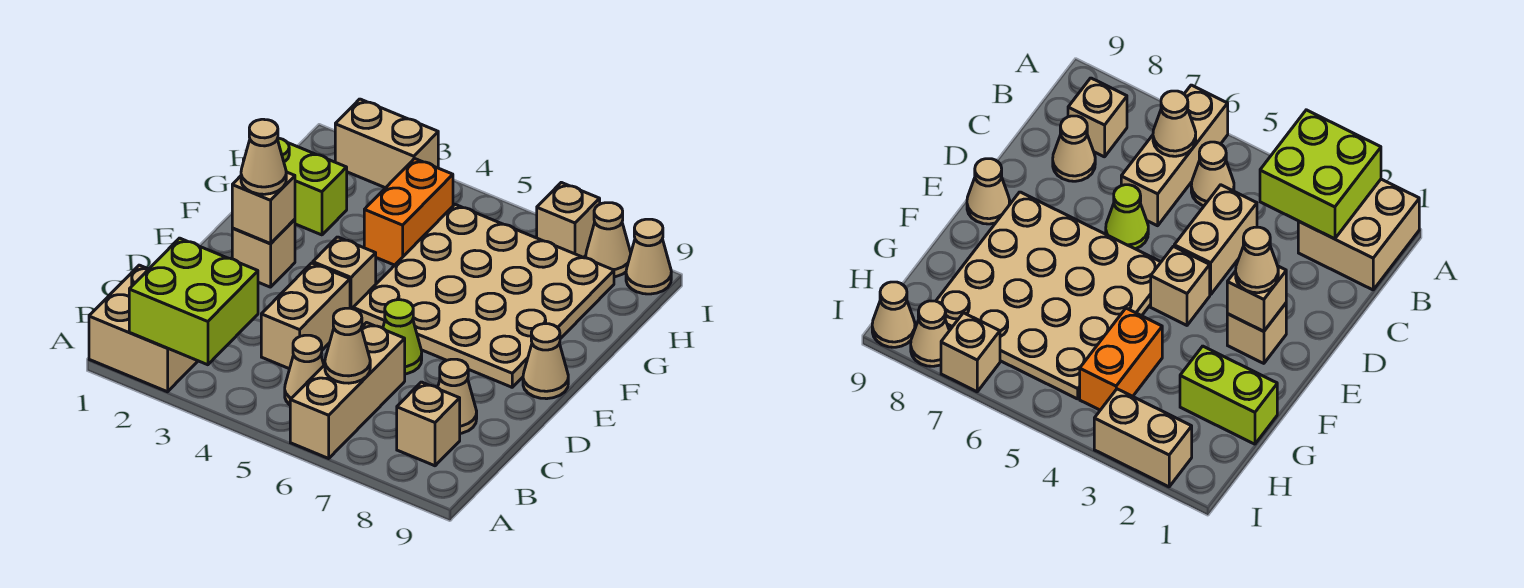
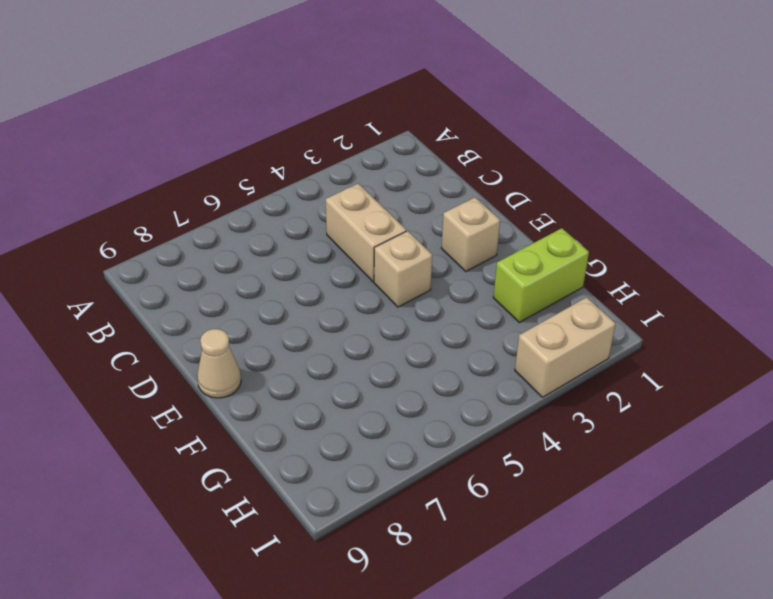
none -> tan 2x2 brick [89,265,198,392]
none -> tan 1x3 brick [290,323,405,458]
none -> tan 1x1 cone [285,335,324,405]

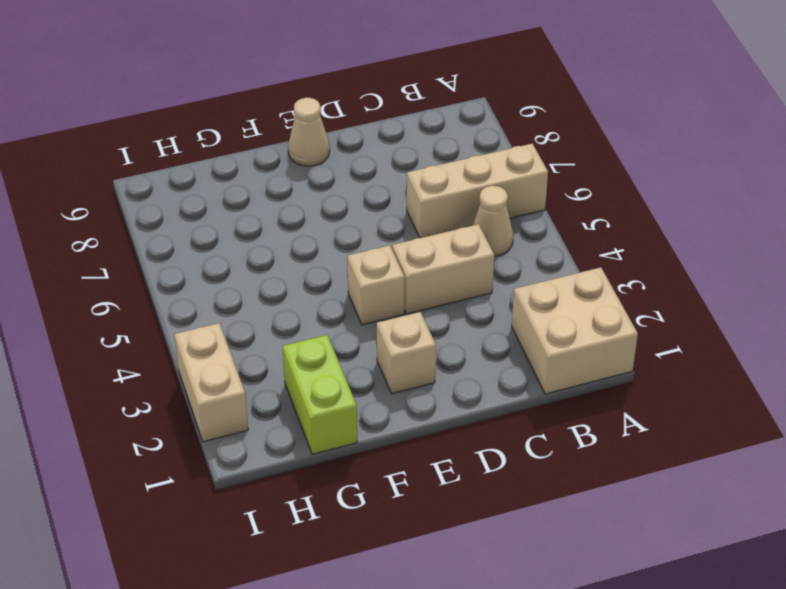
none -> tan 1x1 brick [397,382,460,466]
none -> tan 1x1 cone [438,359,477,433]
none -> lime 1x1 cone [383,300,422,374]

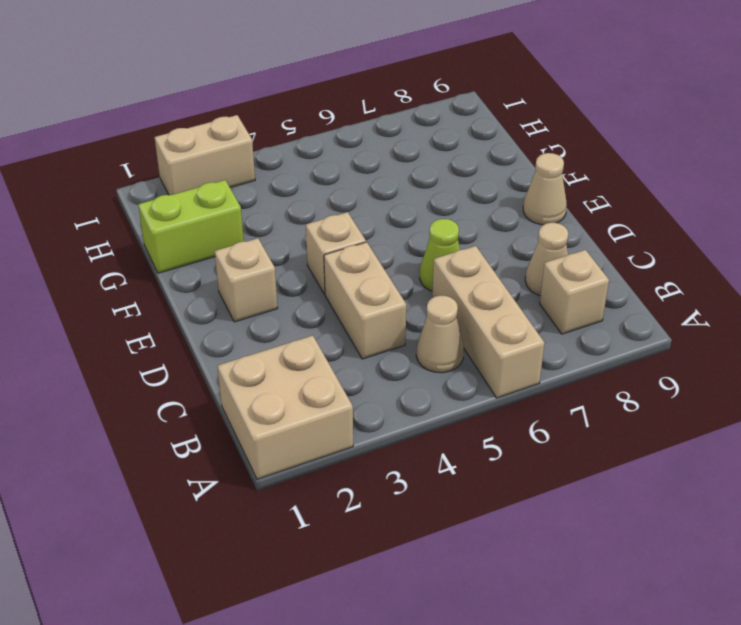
none -> tan 4x4 plate [353,204,614,387]
none -> orange 1x2 brick [364,159,453,265]
none -> tan 1x1 brick [537,182,600,258]

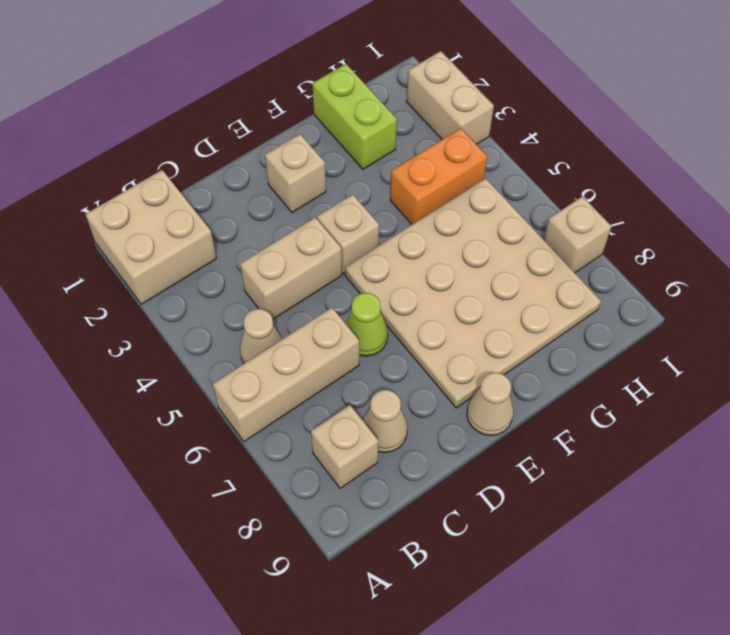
none -> tan 1x1 cone [586,203,631,277]
none -> tan 1x1 cone [626,219,671,294]
none -> lime 2x2 brick [129,238,258,365]

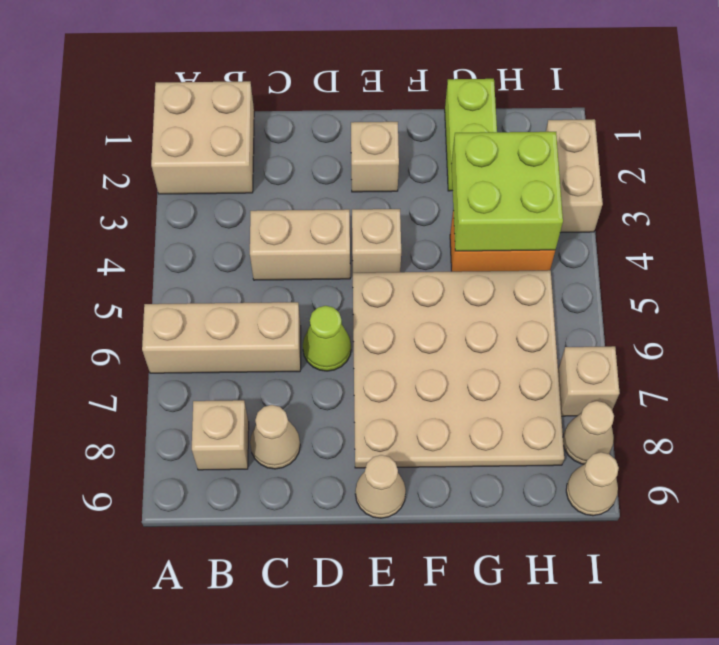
lime 2x2 brick [451,132,563,251] -> lime 2x2 brick moved to [129,238,258,365]
none -> tan 1x1 cone [285,335,324,405]
none -> tan 1x1 cone [325,308,370,383]
none -> tan 1x1 brick [232,172,295,244]

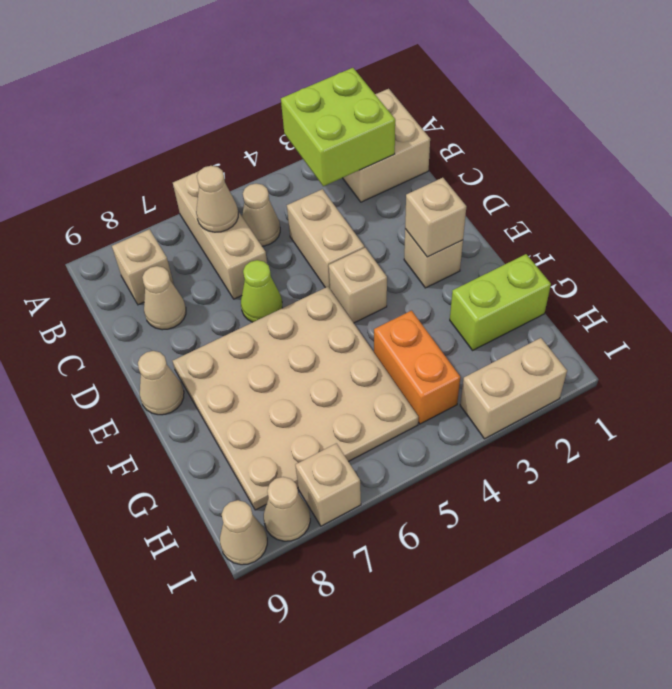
none -> tan 1x1 cone [241,119,286,194]

